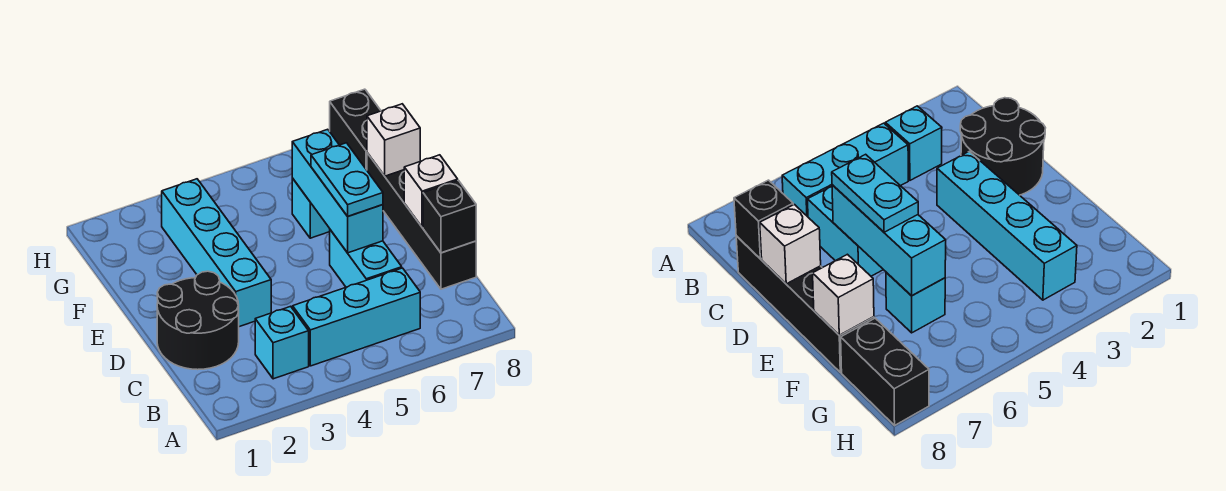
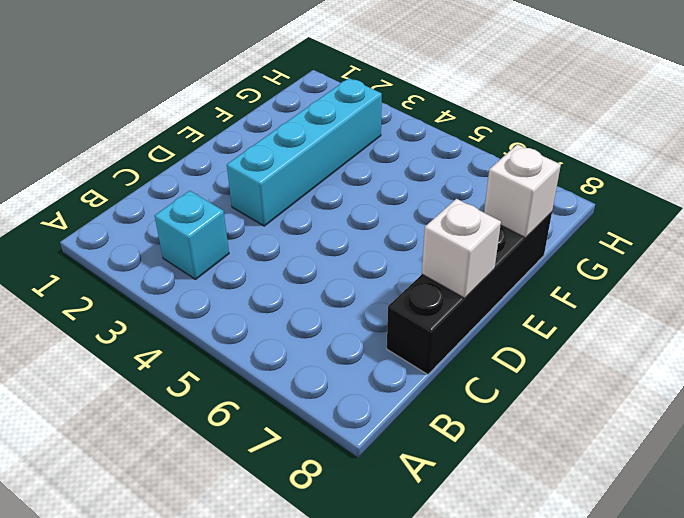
none -> cyan 1x3 brick [293,268,420,366]
none -> black 2x2 round brick [157,271,239,370]
none -> cyan 1x2 brick [330,230,402,287]

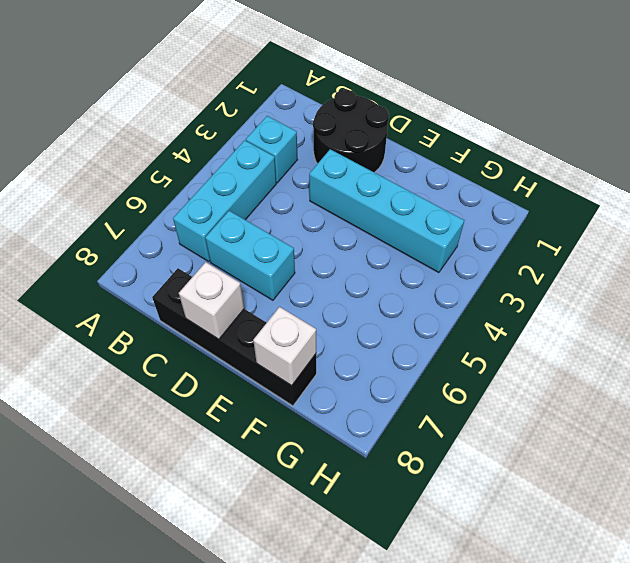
none -> cyan 1x1 brick [292,178,330,238]
none -> black 1x2 brick [330,89,381,170]
none -> black 1x1 brick [423,180,476,253]

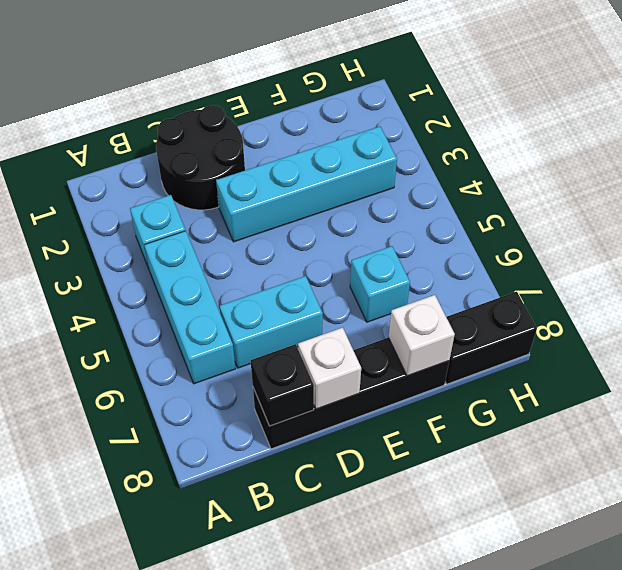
none -> cyan 1x3 brick [292,129,383,253]
none -> cyan 1x2 plate [311,143,383,216]

